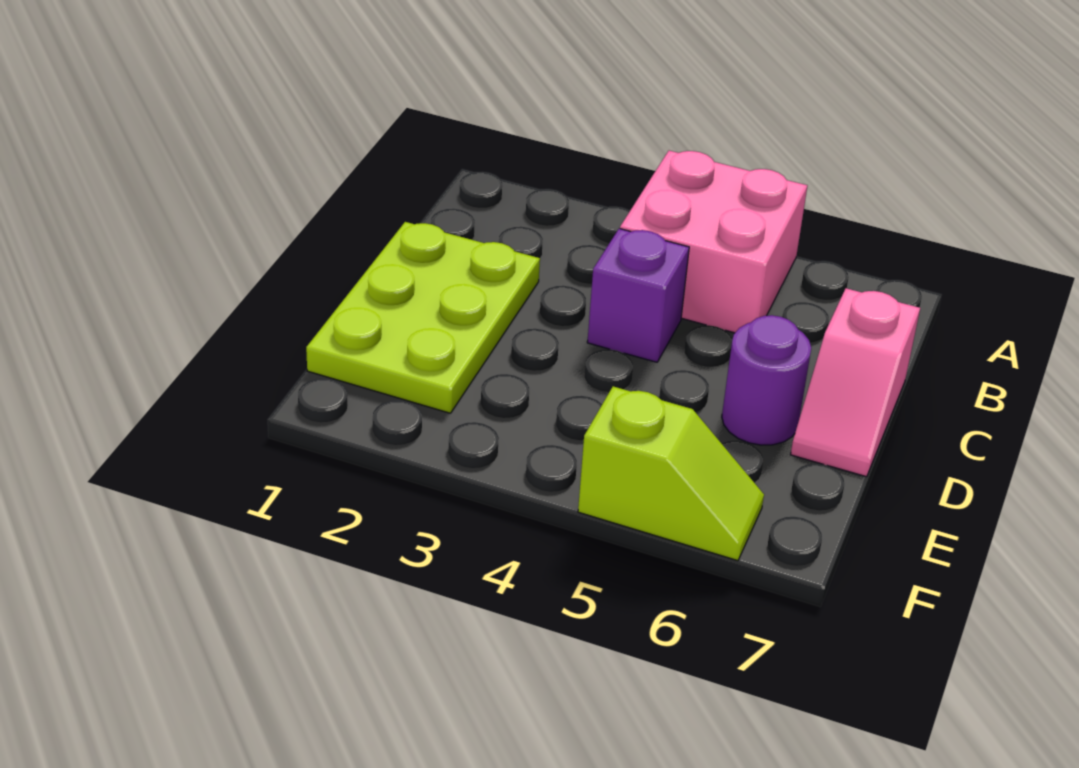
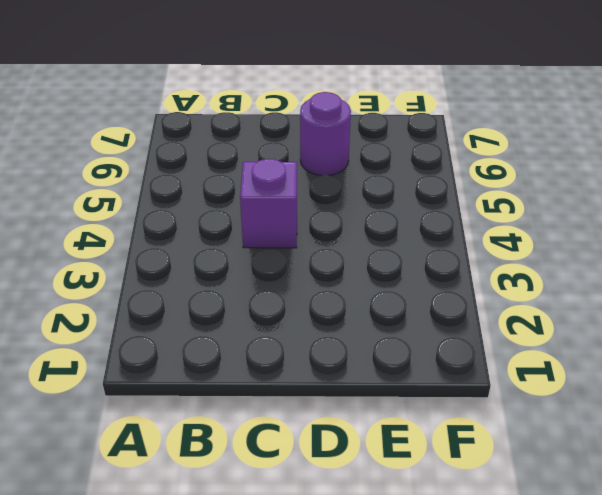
none -> pink 2x2 brick [620,151,808,333]
none -> lime 2x3 plate [306,222,540,413]

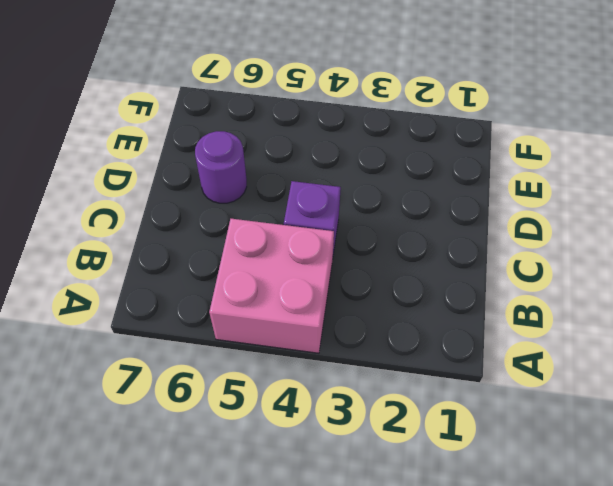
none -> lime 2x3 plate [306,222,540,413]
none -> pink 1x2 slope [791,288,920,477]

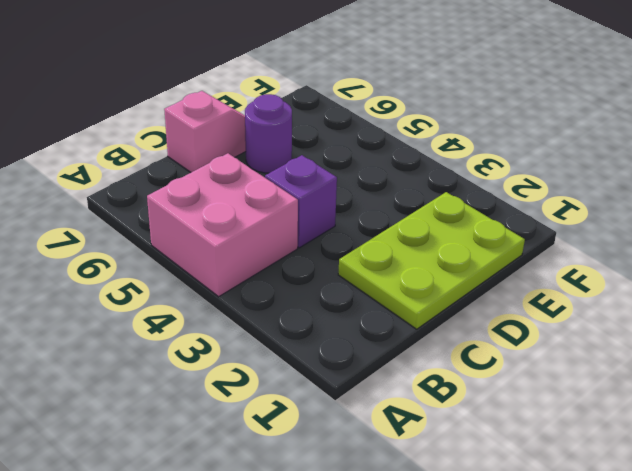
none -> lime 1x2 slope [578,386,764,561]

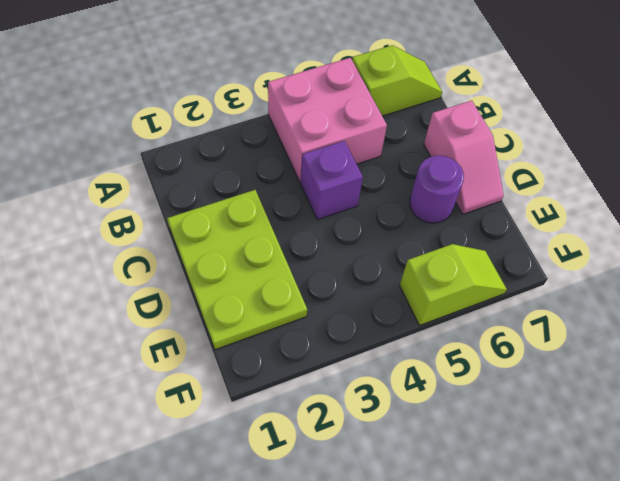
lime 1x2 slope [352,45,442,116] -> none

